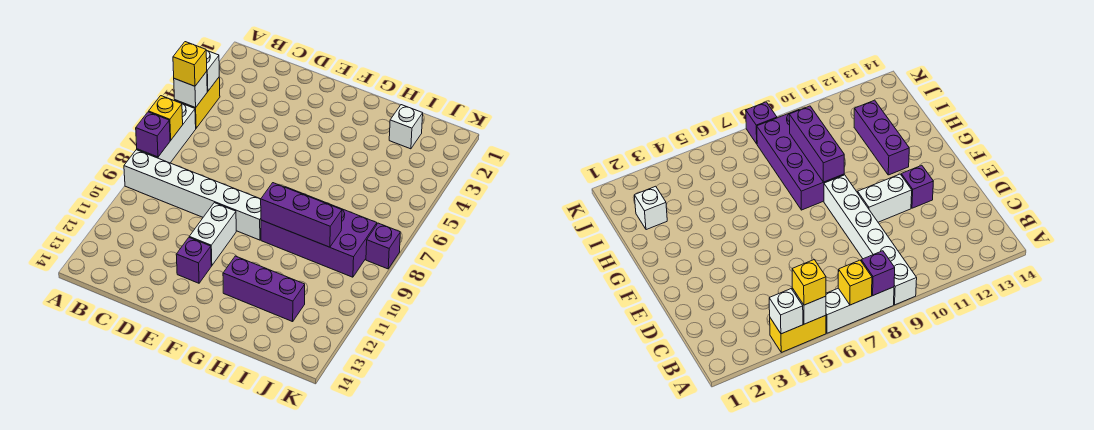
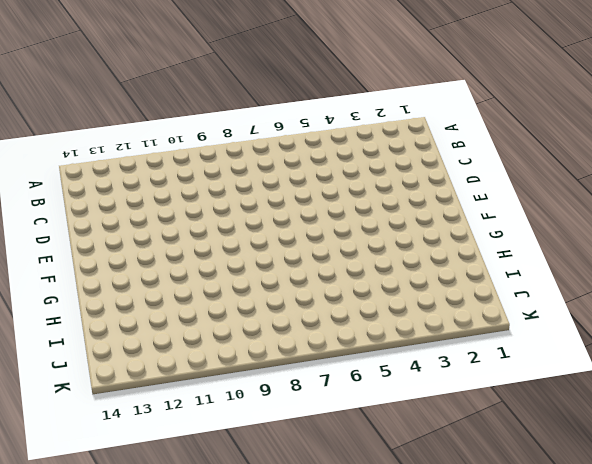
none -> yellow 1x2 brick [175,78,220,128]
none -> white 1x3 brick [137,104,196,163]
none -> white 1x6 brick [124,150,261,240]

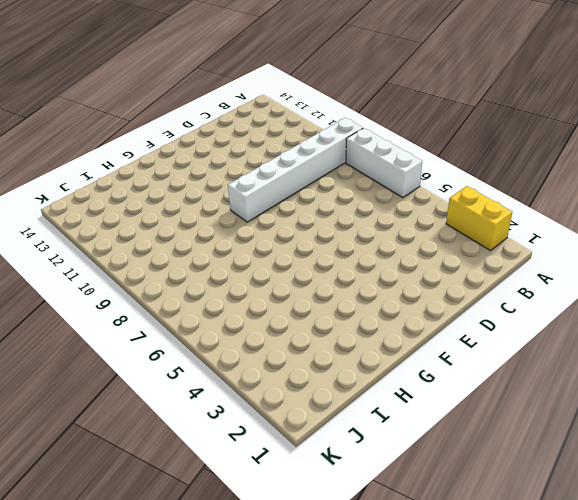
yellow 1x2 brick [446,186,512,250] -> yellow 1x2 brick moved to [175,78,220,128]
none -> white 1x2 brick [189,203,236,266]
none -> purple 1x1 brick [176,238,211,283]
none -> purple 2x4 brick [261,187,377,277]

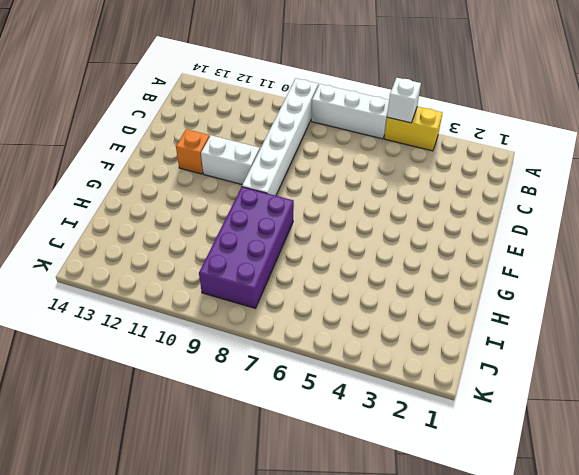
orange 1x1 brick [176,129,210,174] -> purple 1x1 brick [176,238,211,283]
none -> purple 1x3 brick [223,256,305,322]
none -> white 1x1 brick [389,105,423,149]
none -> purple 1x1 brick [366,223,400,269]

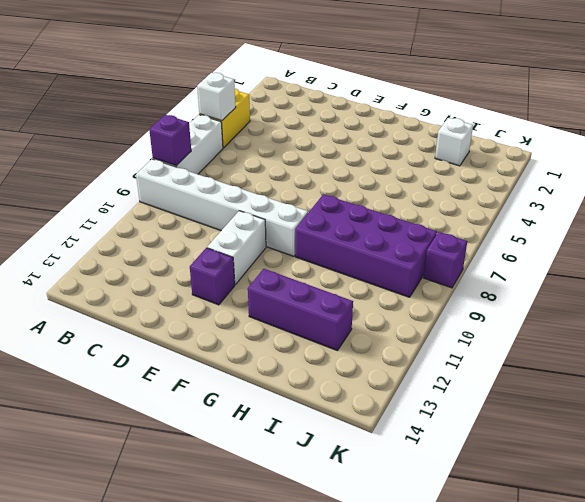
none -> white 1x1 brick [206,50,219,91]
none -> yellow 1x1 brick [149,96,183,140]
none -> purple 1x3 brick [261,183,342,247]

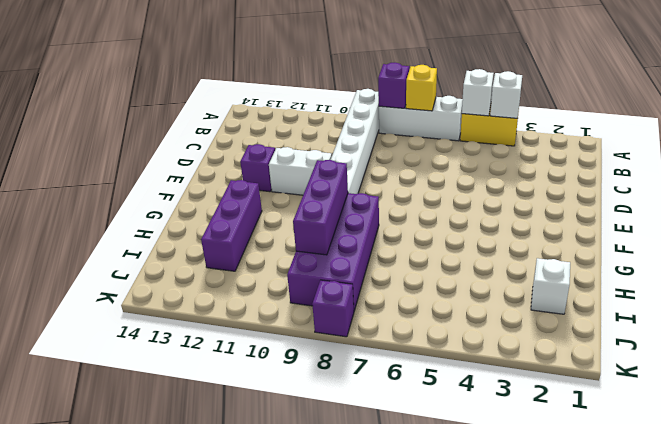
none -> yellow 1x1 brick [173,42,207,86]

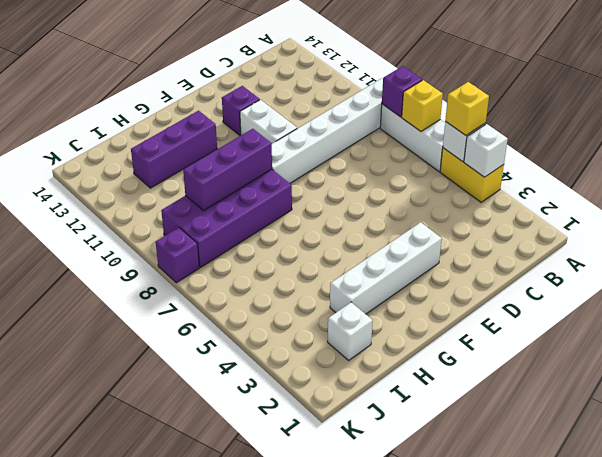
white 1x4 brick [330,222,442,314] -> none

